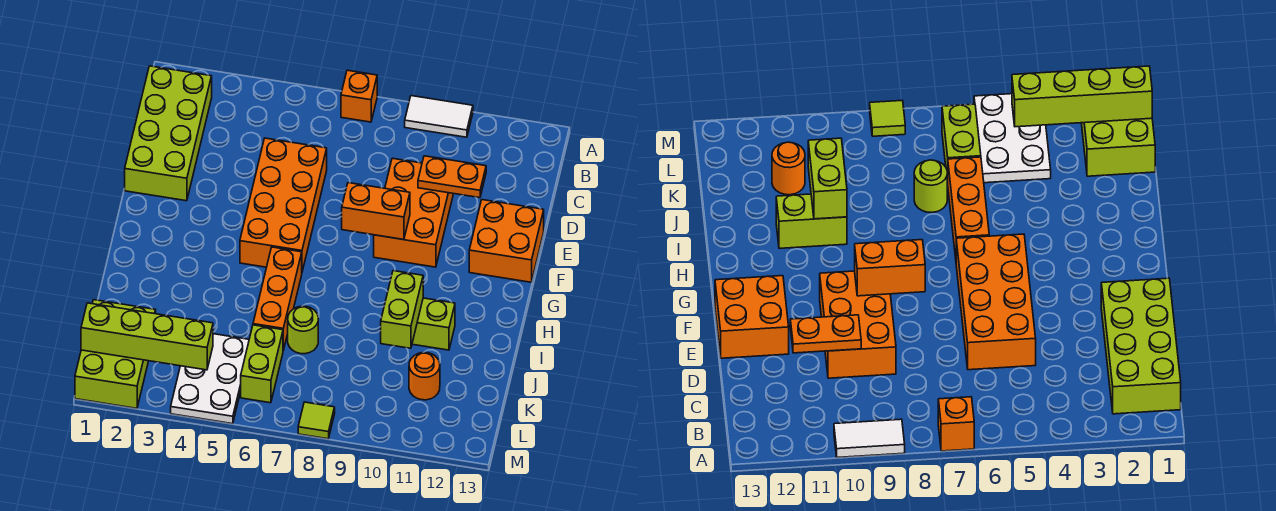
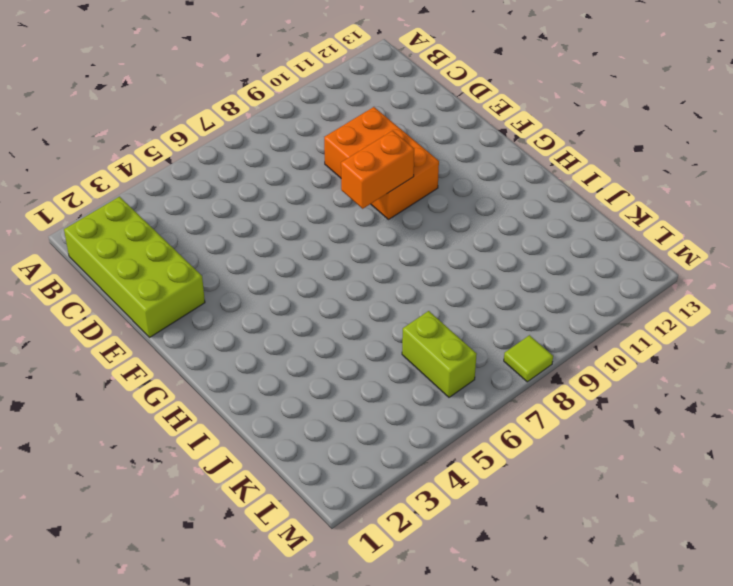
none -> orange 1x1 brick [341,70,377,122]
none -> white 1x2 tile [405,96,473,137]
none -> orange 2x4 brick [240,138,327,271]

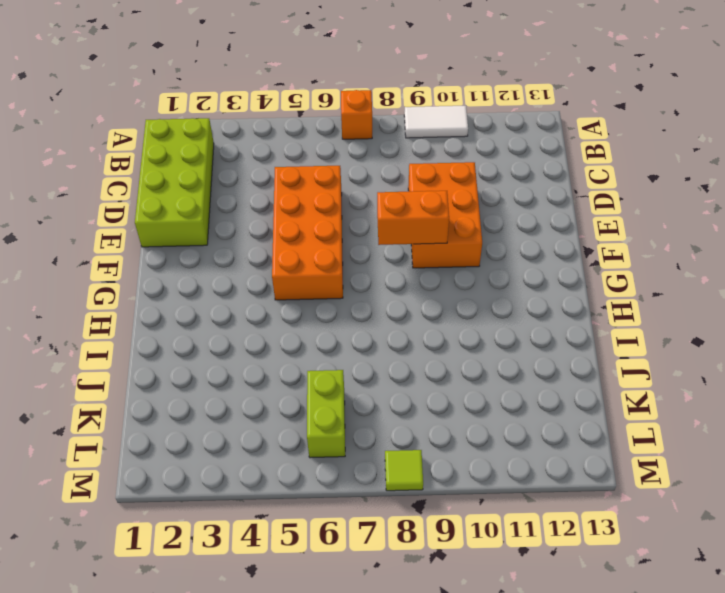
none -> orange 2x2 brick [469,200,544,282]
none -> orange 1x3 brick [253,247,302,350]
none -> lime 1x2 brick [412,298,455,350]

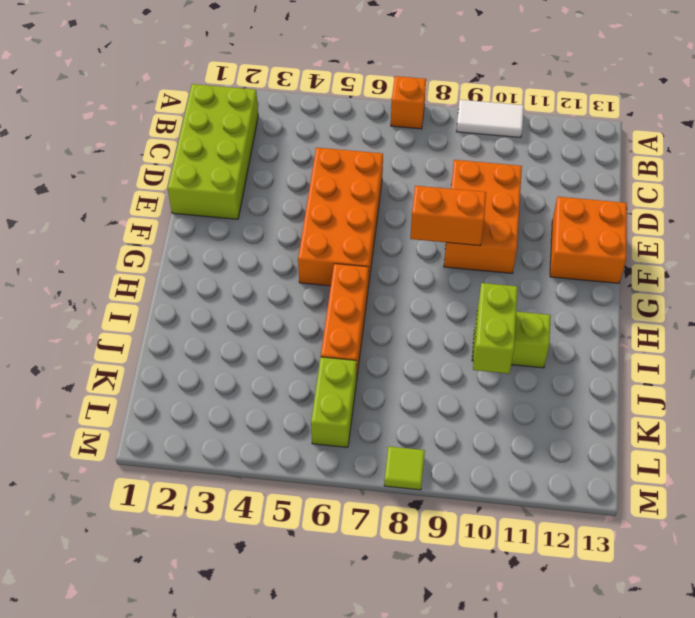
none -> lime 1x1 round brick [288,306,318,354]
none -> lime 2x3 brick [75,300,156,408]
none -> white 2x3 plate [171,334,249,424]

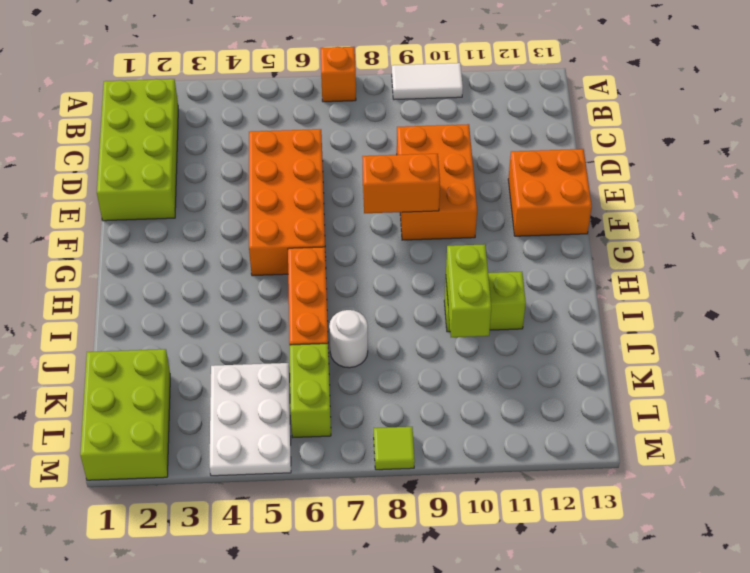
white 1x1 round brick [329,310,368,368] -> lime 1x1 round brick [288,306,318,354]
none -> orange 1x1 round brick [409,353,440,400]
none -> orange 1x2 plate [418,156,486,198]
none -> lime 1x4 brick [81,303,213,370]

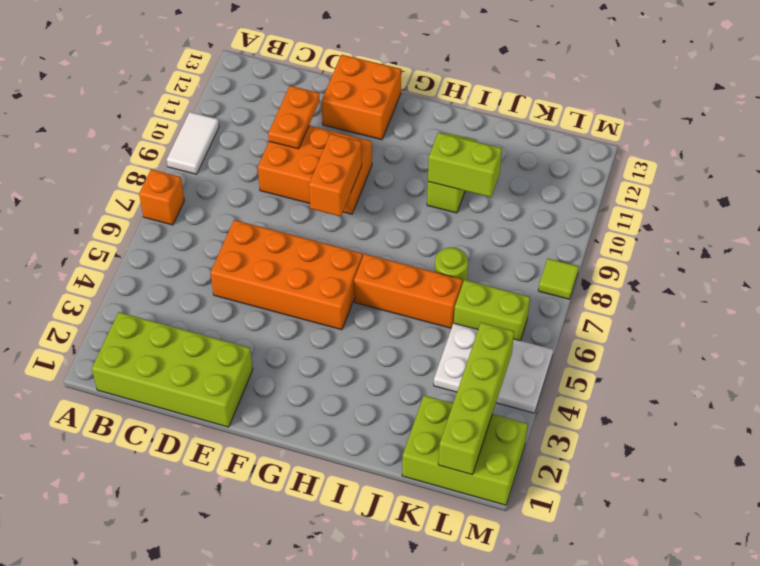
none -> orange 1x1 round brick [409,353,440,400]

